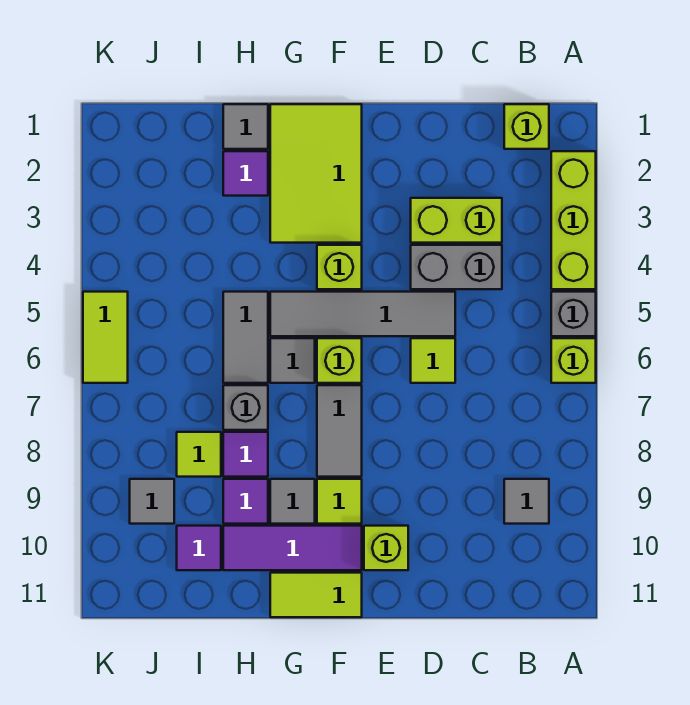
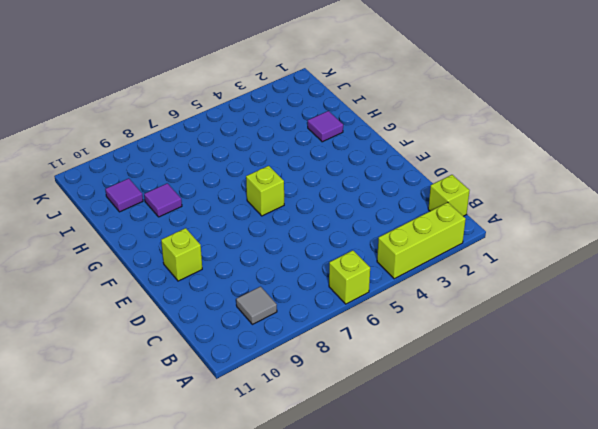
none -> grey 1x1 brick [551,292,596,336]
none -> lime 1x2 brick [411,198,502,243]
none -> grey 1x2 brick [411,245,502,289]

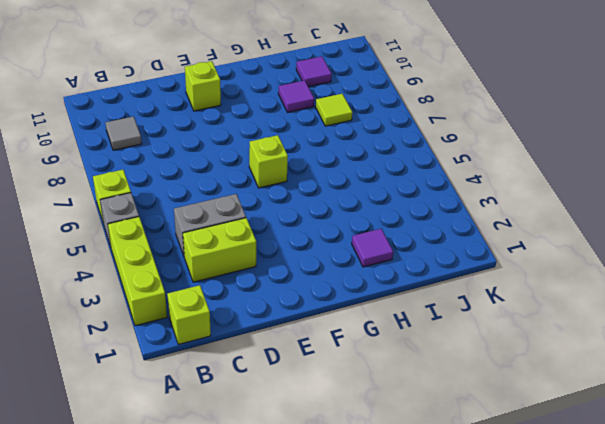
none -> grey 1x4 tile [270,292,455,336]
none -> lime 1x1 tile [411,338,455,383]
none -> lime 2x3 tile [270,104,362,243]

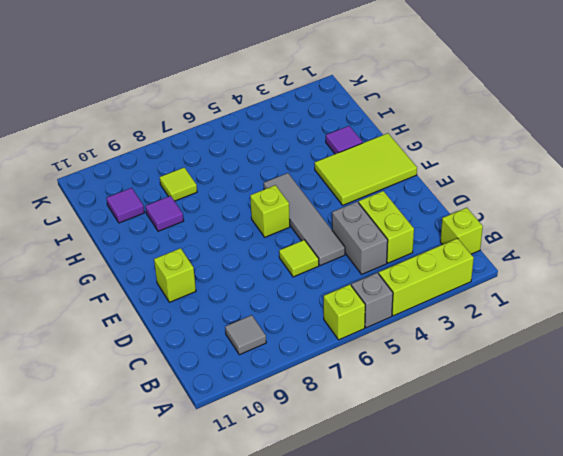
none -> lime 1x1 brick [317,245,362,289]
none -> grey 1x2 tile [317,385,362,477]
none -> lime 1x1 tile [317,479,362,524]

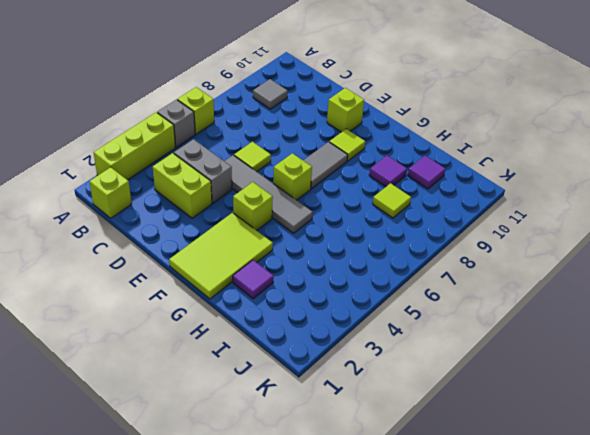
none -> purple 1x3 tile [223,526,362,570]
none -> lime 1x2 tile [270,573,362,617]
none -> grey 1x1 tile [270,338,315,383]

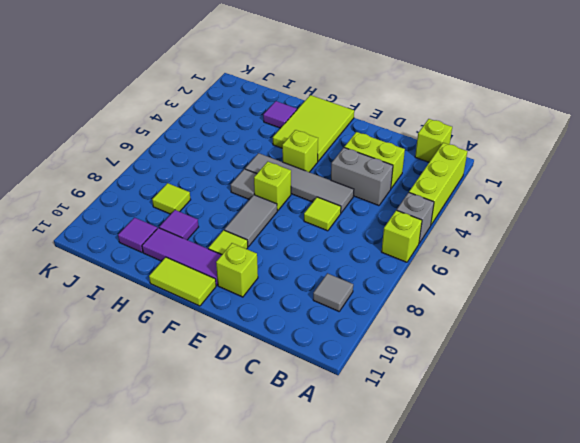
none -> grey 1x1 tile [270,479,315,524]
none -> grey 1x1 tile [223,104,268,149]
none -> grey 1x2 tile [223,292,268,383]

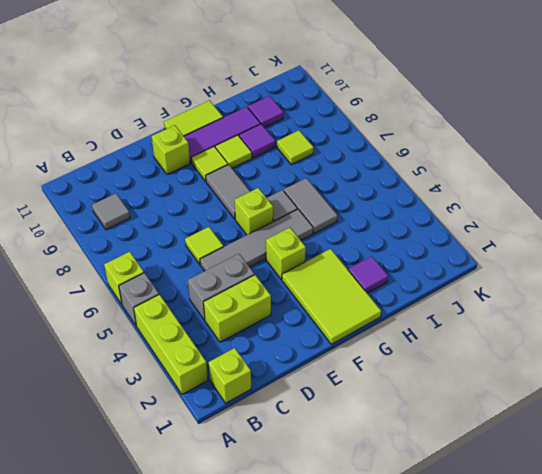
lime 1x1 tile [215,135,252,168] -> grey 1x1 tile [270,479,315,524]
none -> grey 1x1 tile [223,104,268,149]
none -> grey 1x1 brick [223,385,268,430]
none -> purple 1x1 tile [223,432,268,477]

